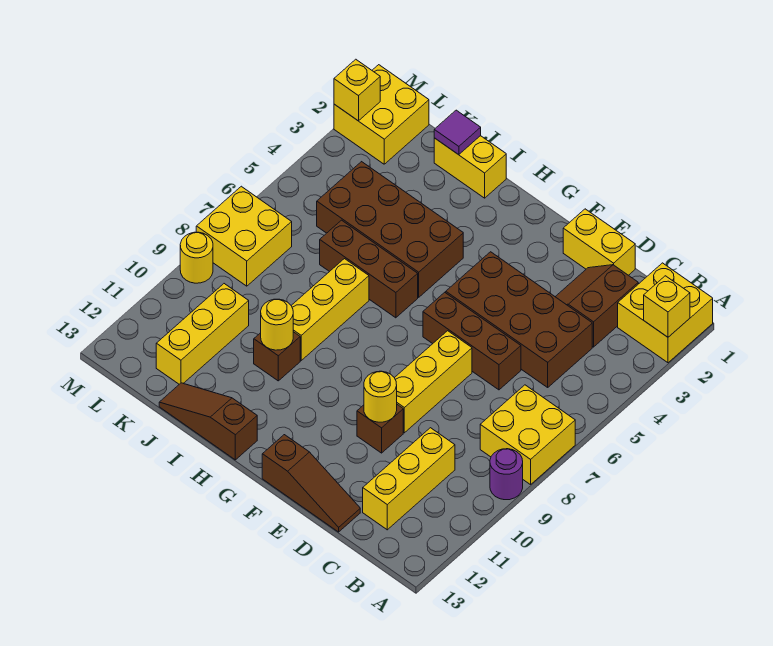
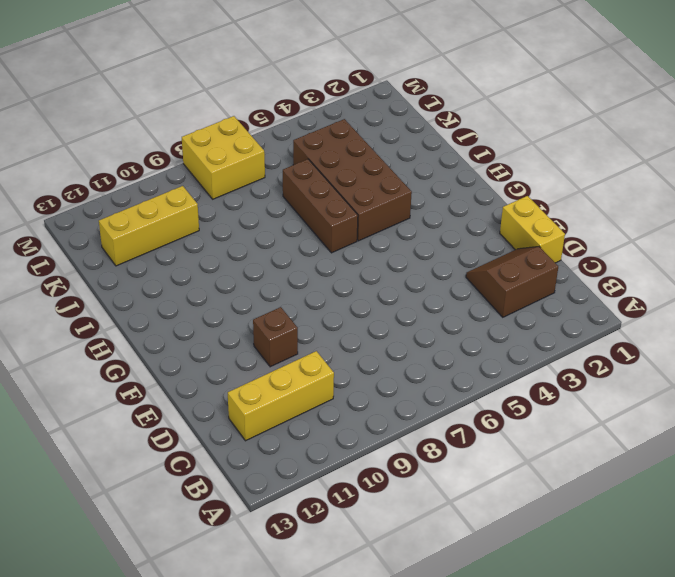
none -> yellow 2x2 brick [618,263,713,363]
none -> yellow 2x2 brick [480,385,575,485]
none -> purple 1x1 round brick [490,449,523,500]

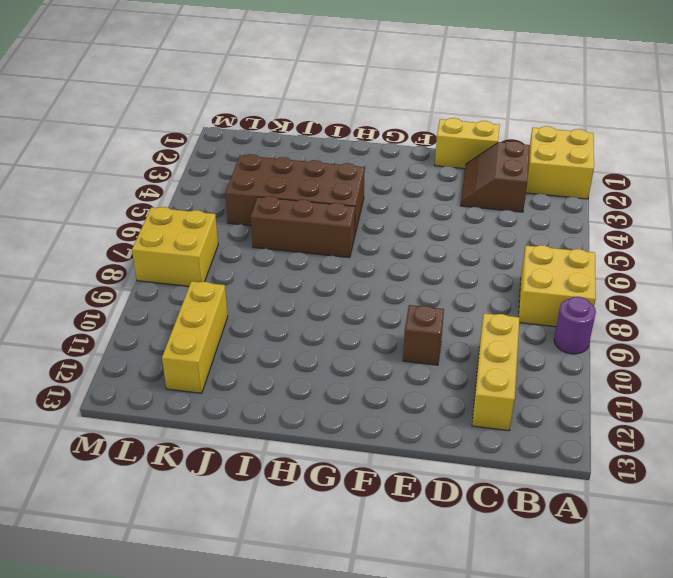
none -> brown 2x4 brick [446,252,592,387]
none -> brown 1x3 brick [423,292,521,390]
none -> brown 1x3 slope [262,435,360,532]

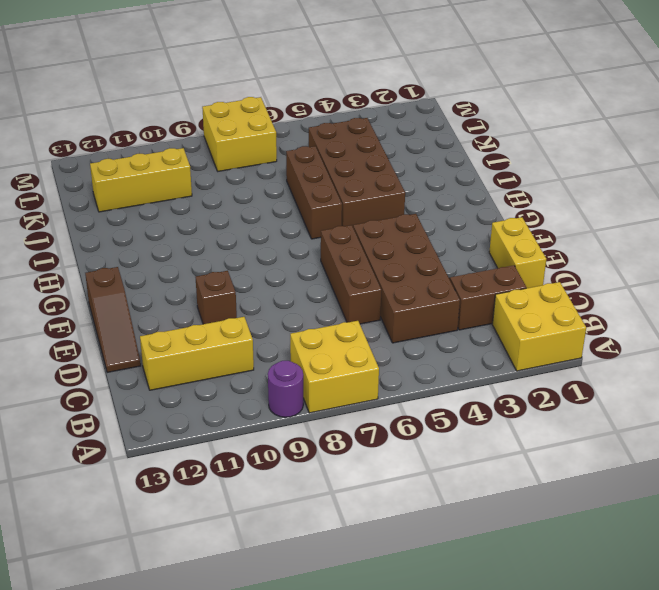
none -> yellow 1x3 brick [395,331,472,433]
none -> brown 1x3 slope [159,383,257,460]
none -> yellow 1x2 brick [434,136,506,198]

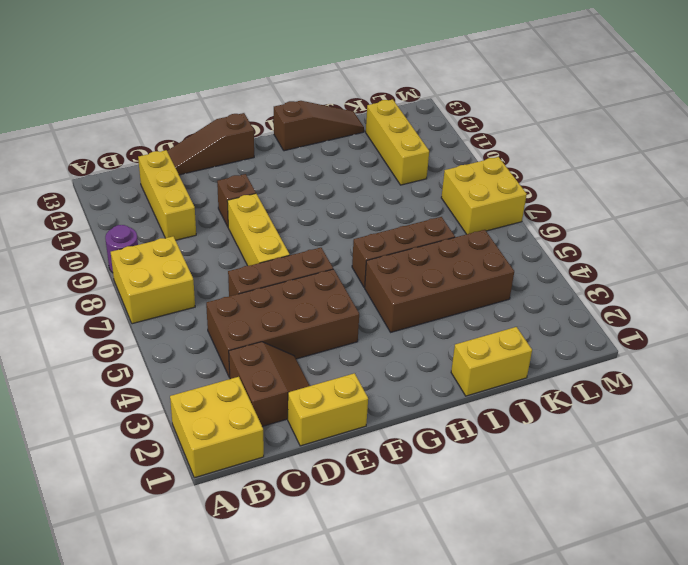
none -> yellow 1x3 brick [291,259,369,360]
none -> brown 1x1 brick [254,332,300,381]
none -> yellow 2x2 brick [334,65,429,164]

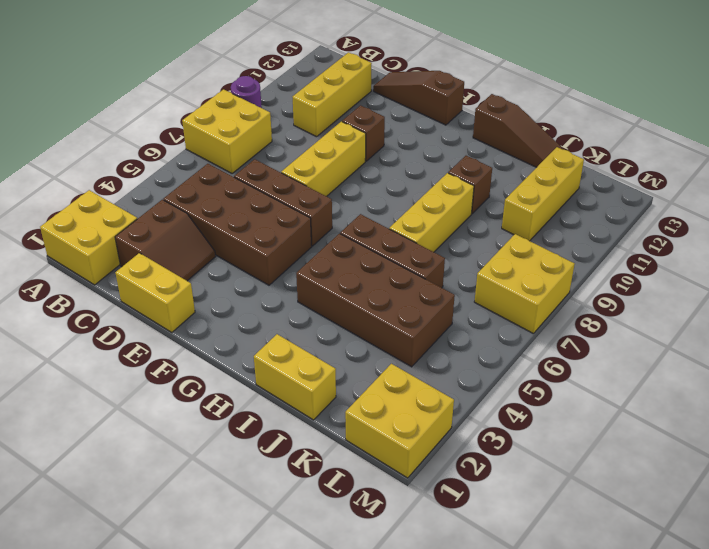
none -> yellow 1x1 round brick [180,232,213,283]
none -> yellow 1x1 brick [644,276,690,337]
none -> yellow 1x1 round brick [364,371,397,422]

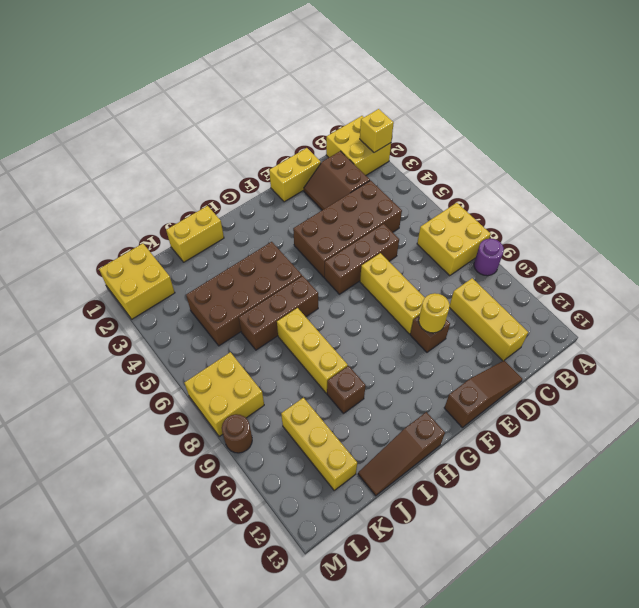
brown 1x1 round brick [222,414,252,453] -> yellow 1x1 round brick [180,232,213,283]
none -> yellow 1x1 round brick [261,299,293,350]
none -> purple 1x1 tile [434,110,481,155]
none -> yellow 1x1 brick [334,59,380,121]

